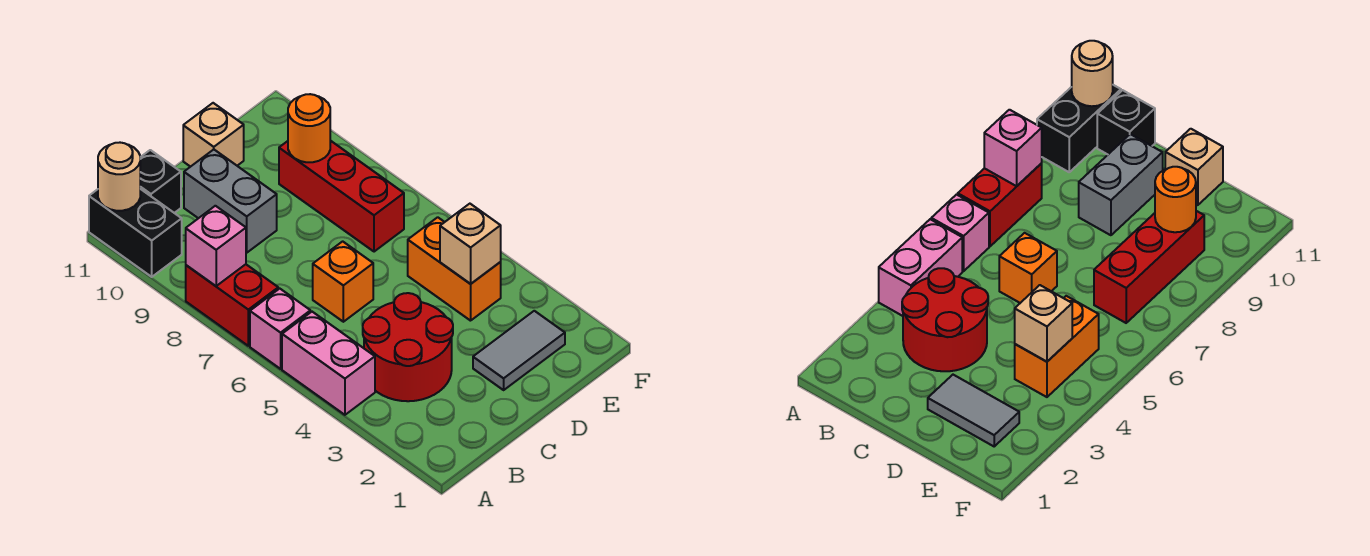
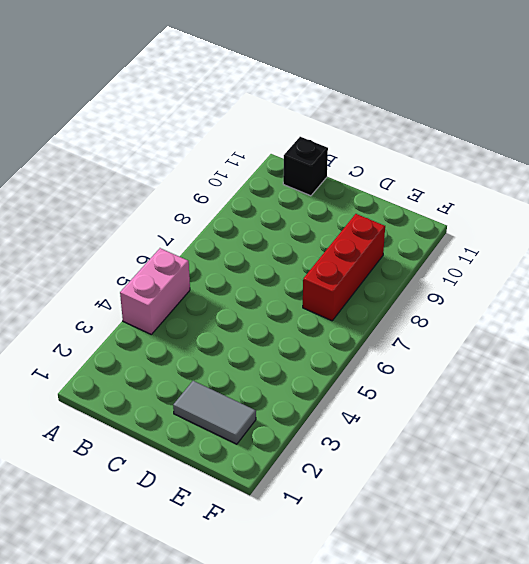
none -> pink 1x1 brick [250,289,310,369]
none -> red 1x2 brick [186,264,278,346]
none -> black 1x2 brick [89,189,182,277]

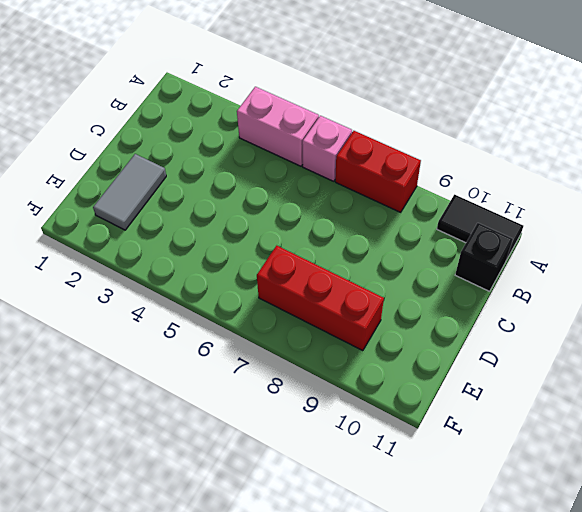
black 1x2 tile [437,195,523,260] -> black 1x2 brick [89,189,182,277]
none -> red 2x2 round brick [363,293,453,401]
none -> orange 1x1 brick [313,241,373,322]
none -> grey 1x2 brick [184,150,277,253]

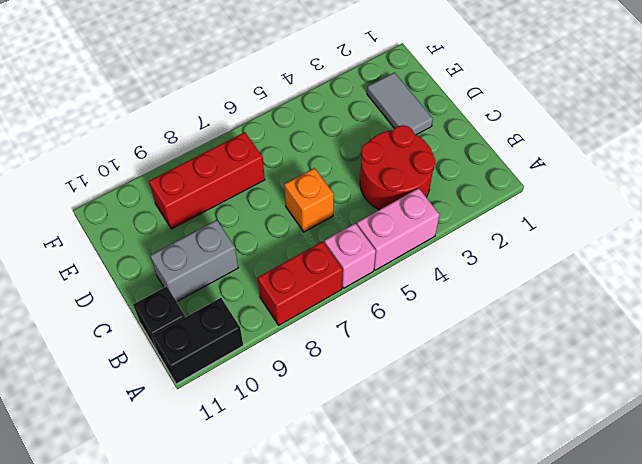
none -> tan 1x1 brick [183,103,244,167]
none -> orange 1x2 brick [408,217,501,321]
none -> pink 1x1 brick [186,206,246,286]

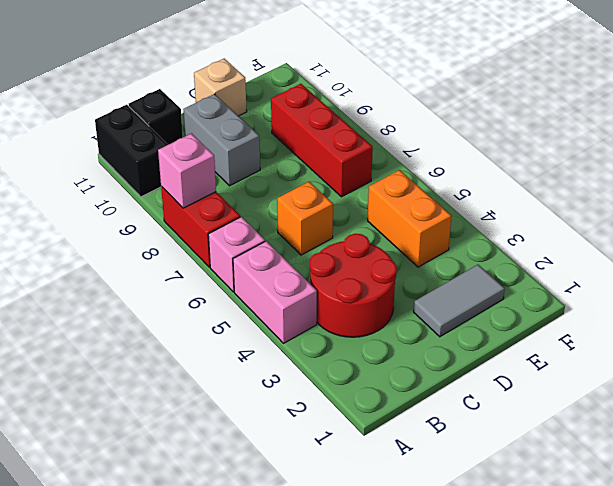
none -> tan 1x1 round brick [98,143,140,211]
none -> tan 1x1 brick [440,204,501,284]
none -> orange 1x1 round brick [288,94,330,162]

